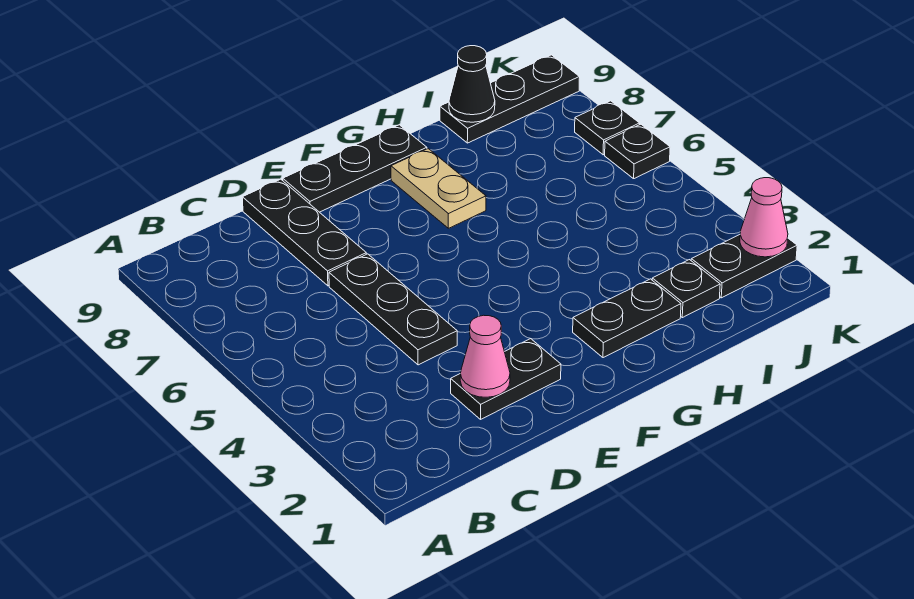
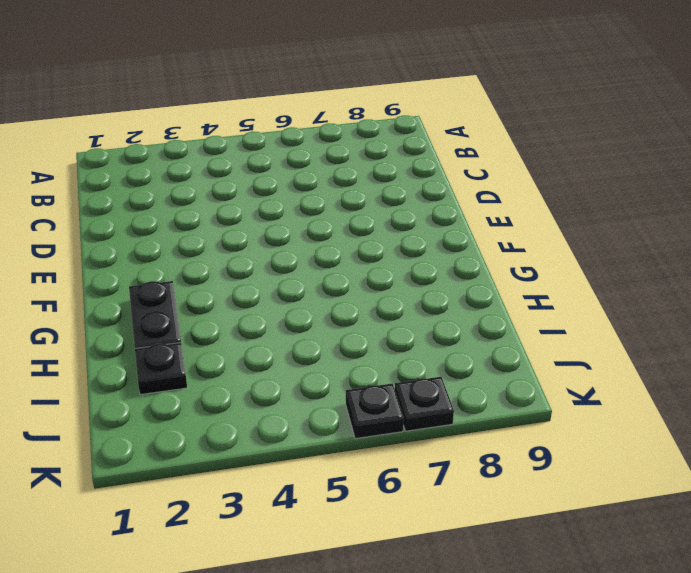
none -> black 1x2 plate [451,339,561,419]
none -> black 1x3 plate [329,254,457,365]
none -> black 1x3 plate [242,179,366,286]

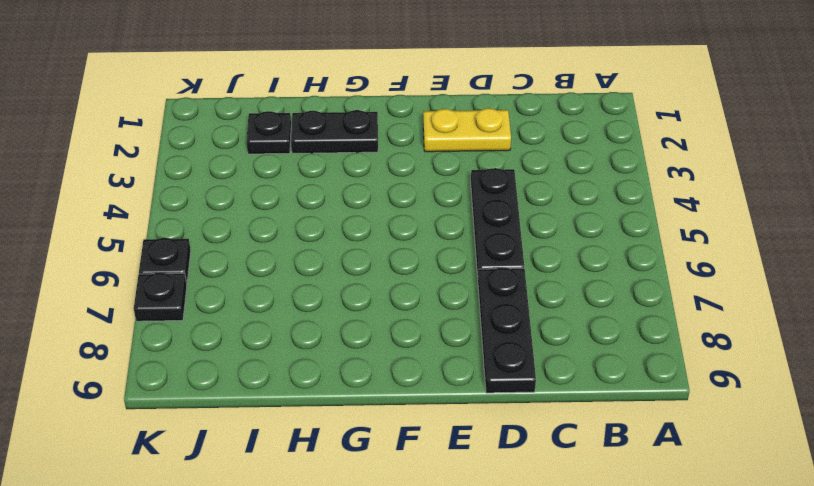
yellow 1x2 plate [423,108,511,152] -> black 1x2 plate [451,339,561,419]
none -> black 1x3 plate [283,125,427,212]
none -> tan 1x2 plate [391,149,486,228]
none -> black 1x3 plate [440,55,580,143]

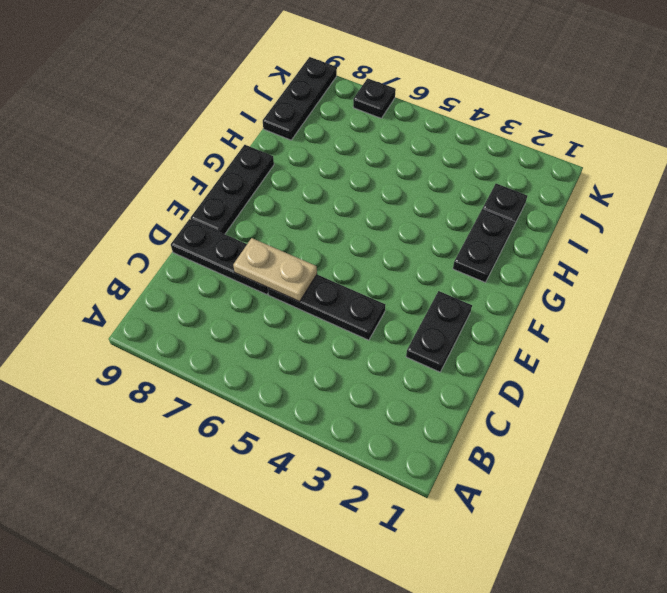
tan 1x2 plate [233,238,317,302] -> tan 1x2 plate moved to [391,149,486,228]
none -> black 1x2 plate [691,235,797,298]
none -> black 1x1 plate [605,124,670,179]
none -> pink 1x1 cone [460,315,510,397]

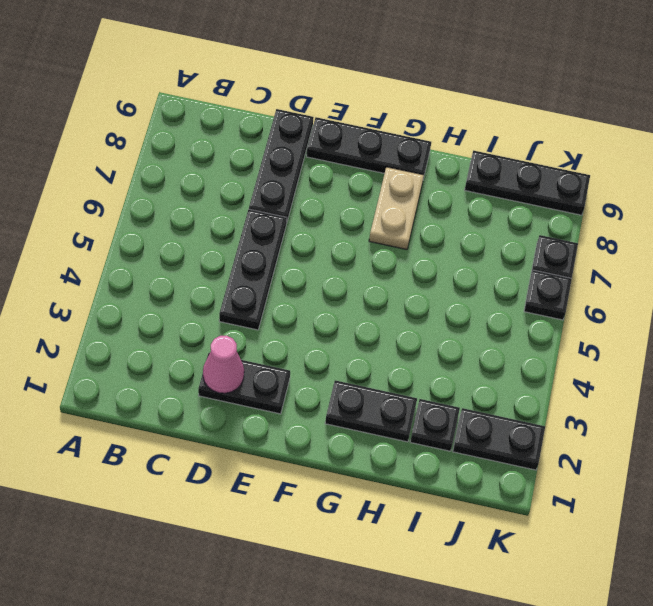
none -> black 1x1 cone [449,46,495,122]
none -> pink 1x1 cone [740,178,788,257]

